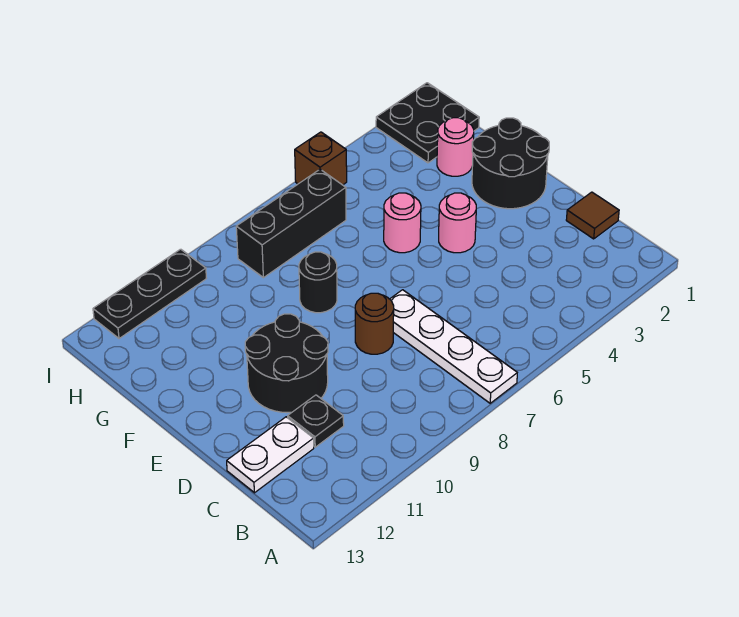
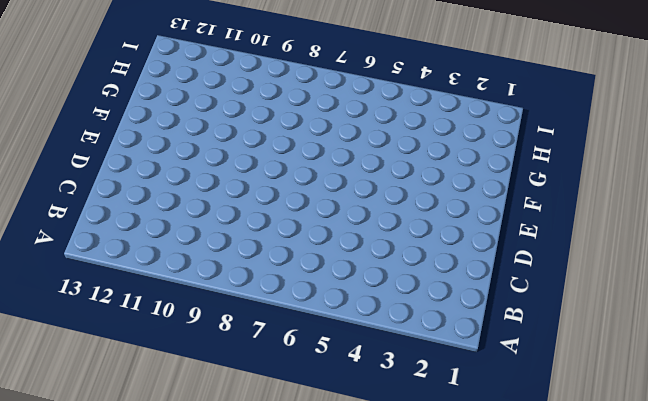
none -> white 1x4 plate [390,290,517,403]
none -> brown 1x1 tile [566,192,619,239]
none -> black 1x1 plate [288,395,344,447]

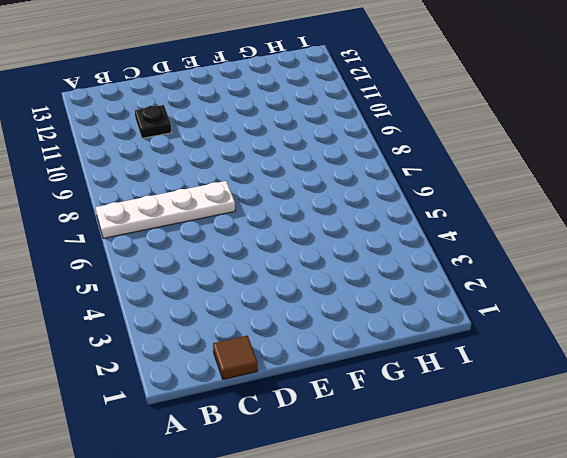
none -> white 1x2 plate [227,417,314,493]
none -> brown 1x1 round brick [355,293,394,354]
none -> black 2x2 round brick [245,314,328,413]

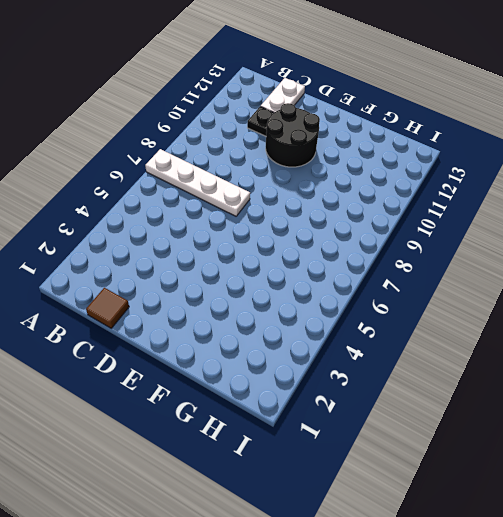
none -> brown 1x1 round brick [355,293,394,354]
none -> black 2x2 round brick [472,118,549,209]
none -> pink 1x1 round brick [439,193,476,253]

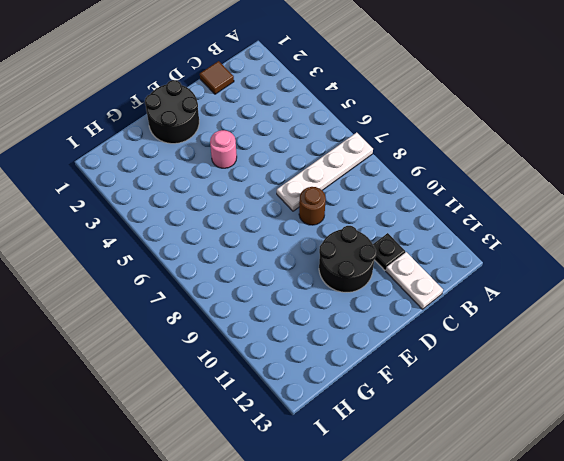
none -> pink 1x1 round brick [384,193,421,253]
none -> black 1x1 round brick [299,252,337,313]
none -> pink 1x1 round brick [437,118,474,176]

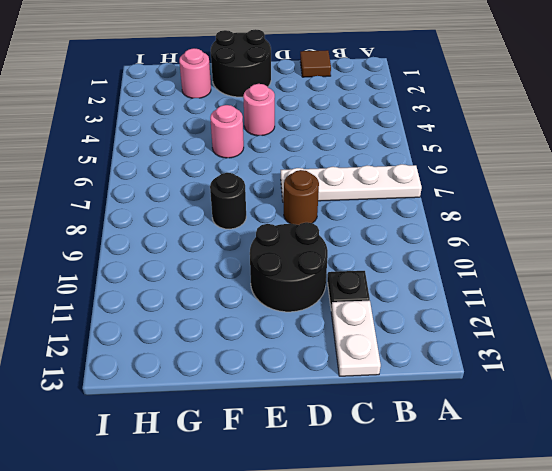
none -> black 2x2 plate [376,83,479,163]
none -> black 1x3 brick [236,169,346,278]
none -> brown 1x1 brick [295,132,347,185]

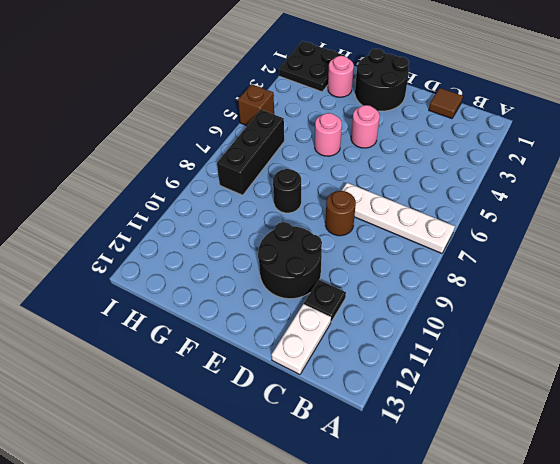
none -> black 1x3 plate [93,249,207,339]

